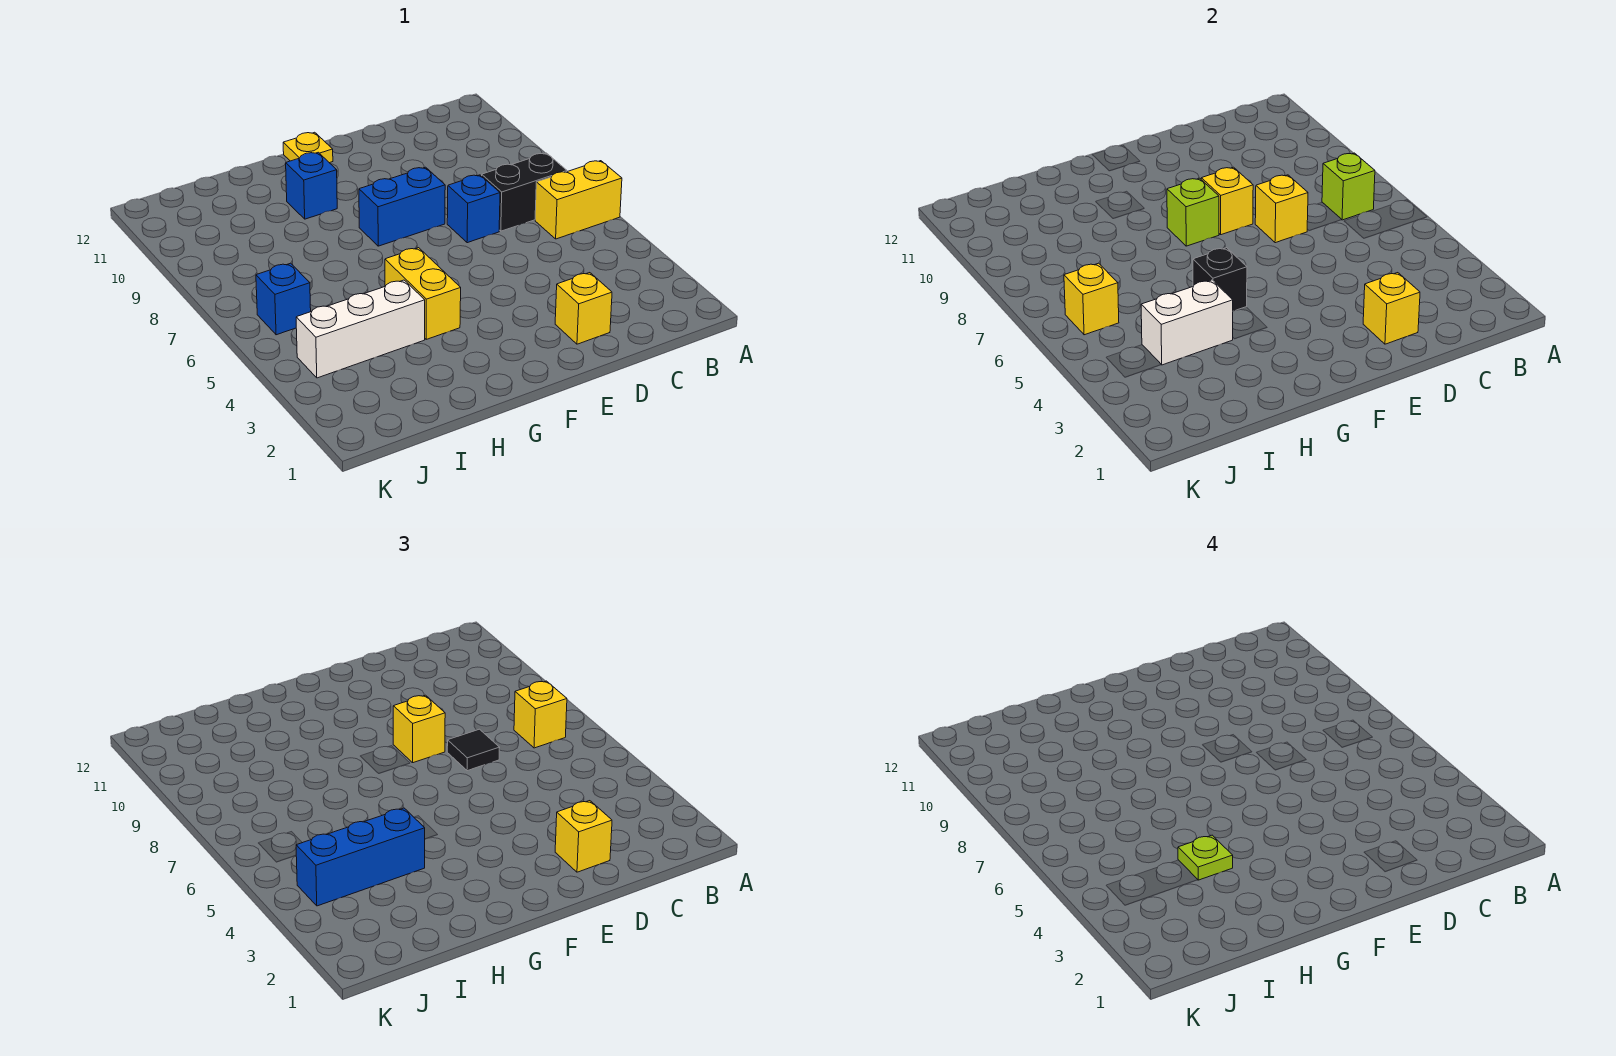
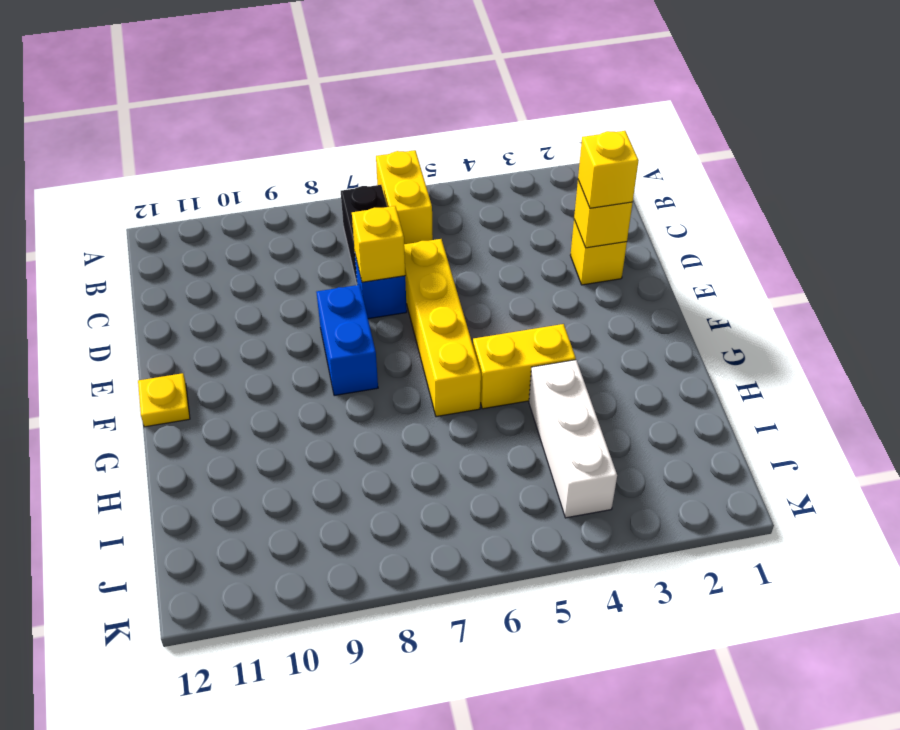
yellow 1x4 brick [404,239,481,417] -> none
none -> blue 1x1 brick [286,152,337,219]
none -> blue 1x1 brick [256,263,311,335]
none -> lime 1x1 brick [1322,153,1375,220]

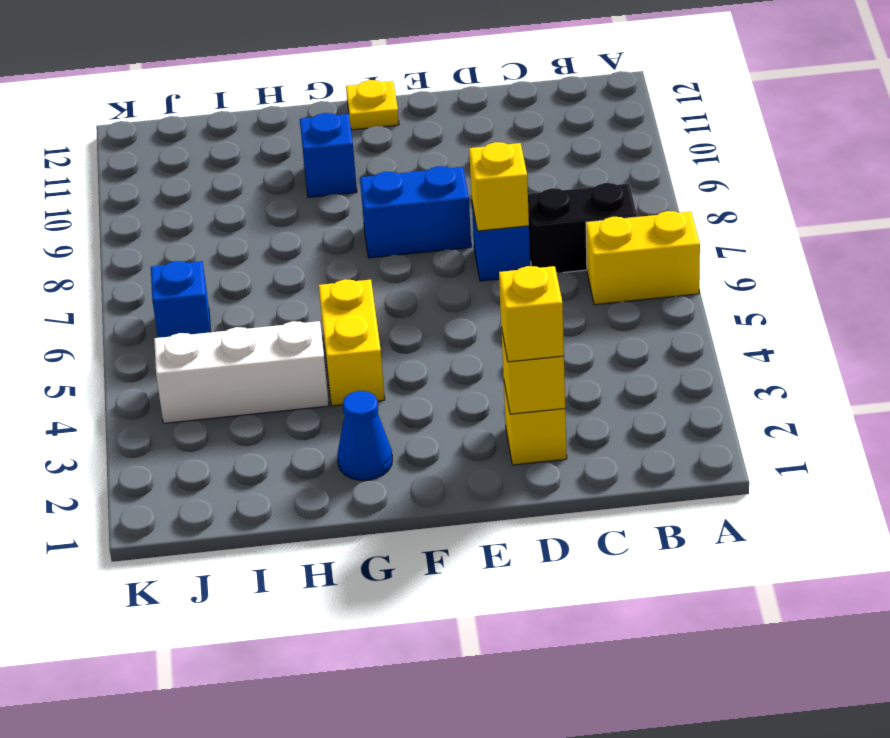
blue 1x1 cone [337,391,392,480] -> none
none -> lime 1x1 brick [1322,153,1375,220]
none -> yellow 1x1 brick [1201,167,1253,235]
none -> lime 1x1 brick [1167,178,1219,246]

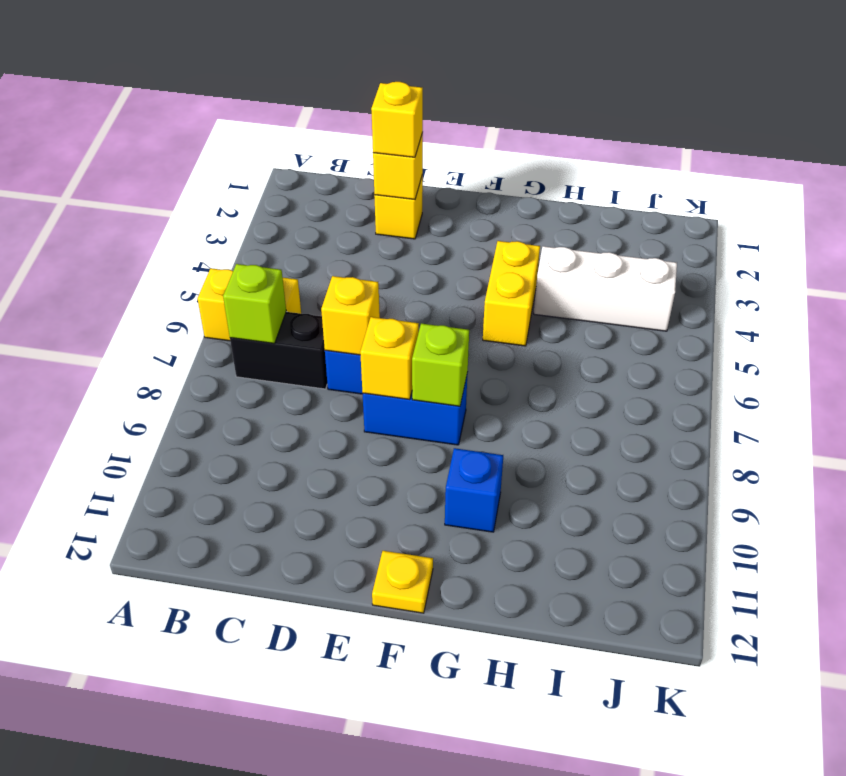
none -> blue 1x1 brick [256,263,311,335]
none -> black 1x1 brick [1193,248,1247,311]
none -> white 1x2 brick [1141,280,1233,365]

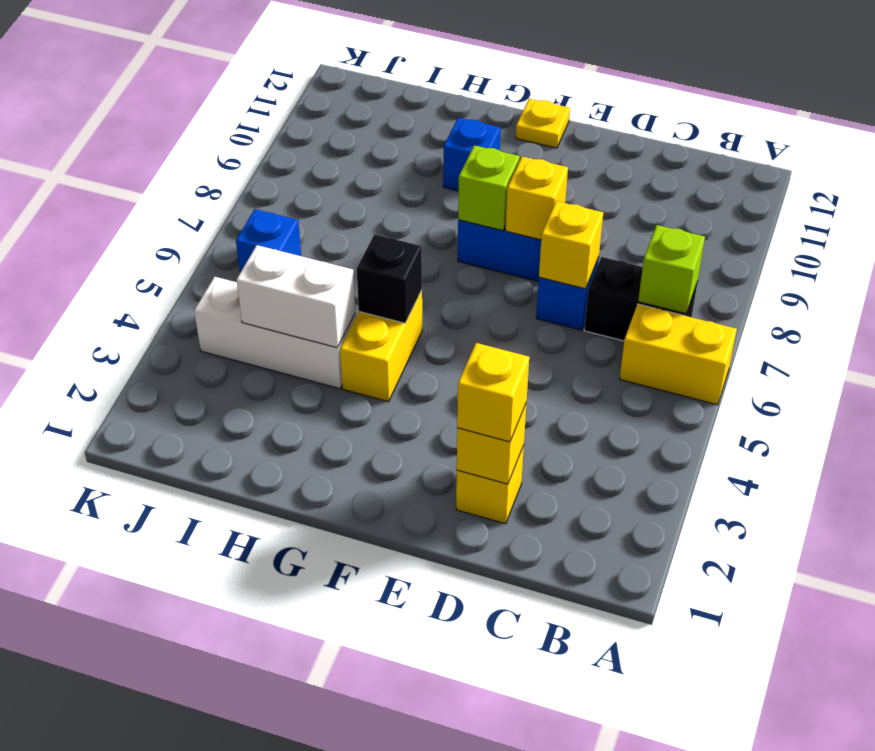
none -> yellow 1x1 brick [1064,263,1119,335]
none -> yellow 1x1 brick [514,681,567,748]
none -> black 1x1 tile [447,729,500,771]

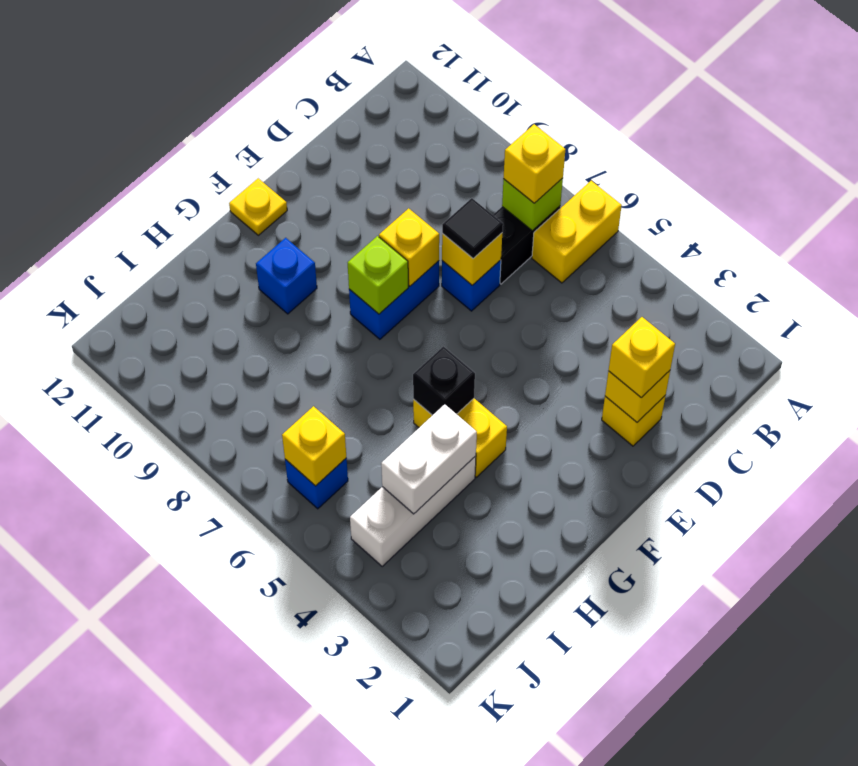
none -> yellow 1x1 brick [393,695,445,763]
none -> blue 1x3 brick [296,808,425,906]
none -> lime 1x1 plate [1178,835,1233,880]

